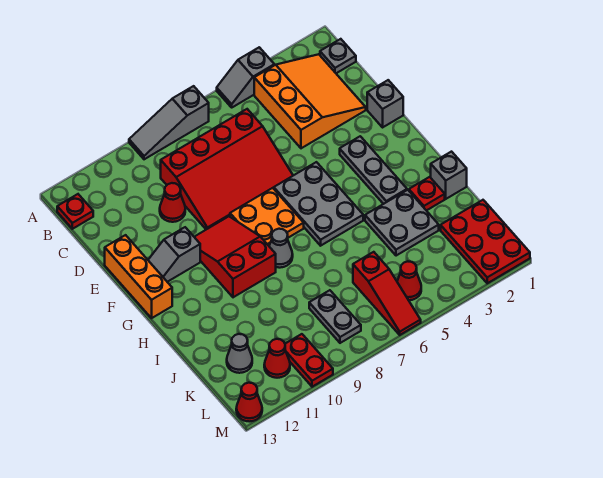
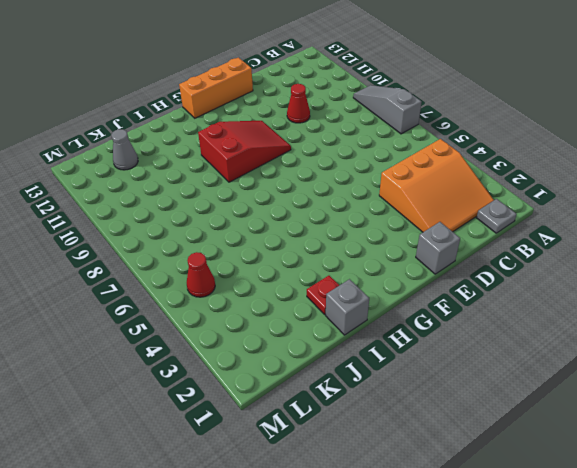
none -> grey 1x2 slope [217,47,274,107]
none -> red 1x1 plate [57,194,93,229]
none -> red 3x4 slope [161,109,293,229]

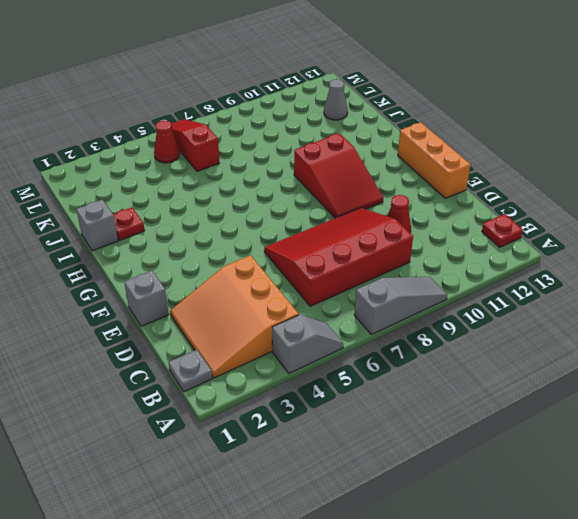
none -> grey 1x3 plate [340,136,407,204]
none -> grey 2x3 plate [274,162,363,246]
none -> orange 2x2 plate [230,188,304,246]

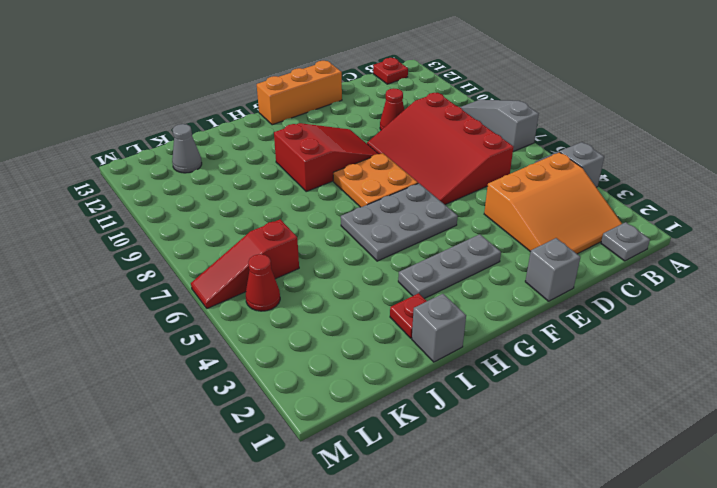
none -> grey 1x2 slope [148,227,200,282]
none -> grey 1x1 cone [269,229,293,268]
none -> grey 2x2 plate [365,190,439,256]

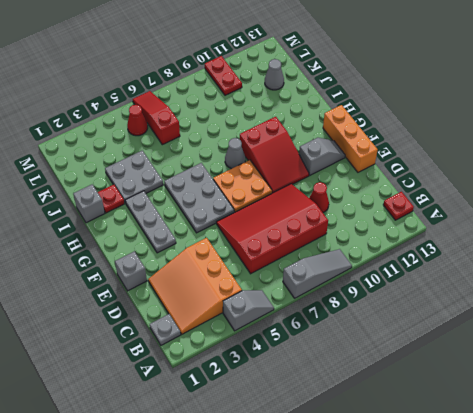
none -> red 2x3 plate [441,200,530,283]
none -> grey 1x2 plate [309,290,361,343]
none -> red 1x1 cone [264,339,290,378]

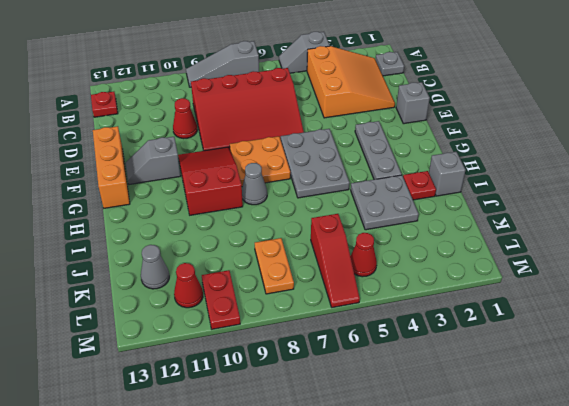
orange 1x2 plate [255,238,294,294] -> grey 1x2 plate [309,290,361,343]
none -> red 2x3 plate [441,200,530,283]
none -> red 1x1 cone [236,383,262,422]

